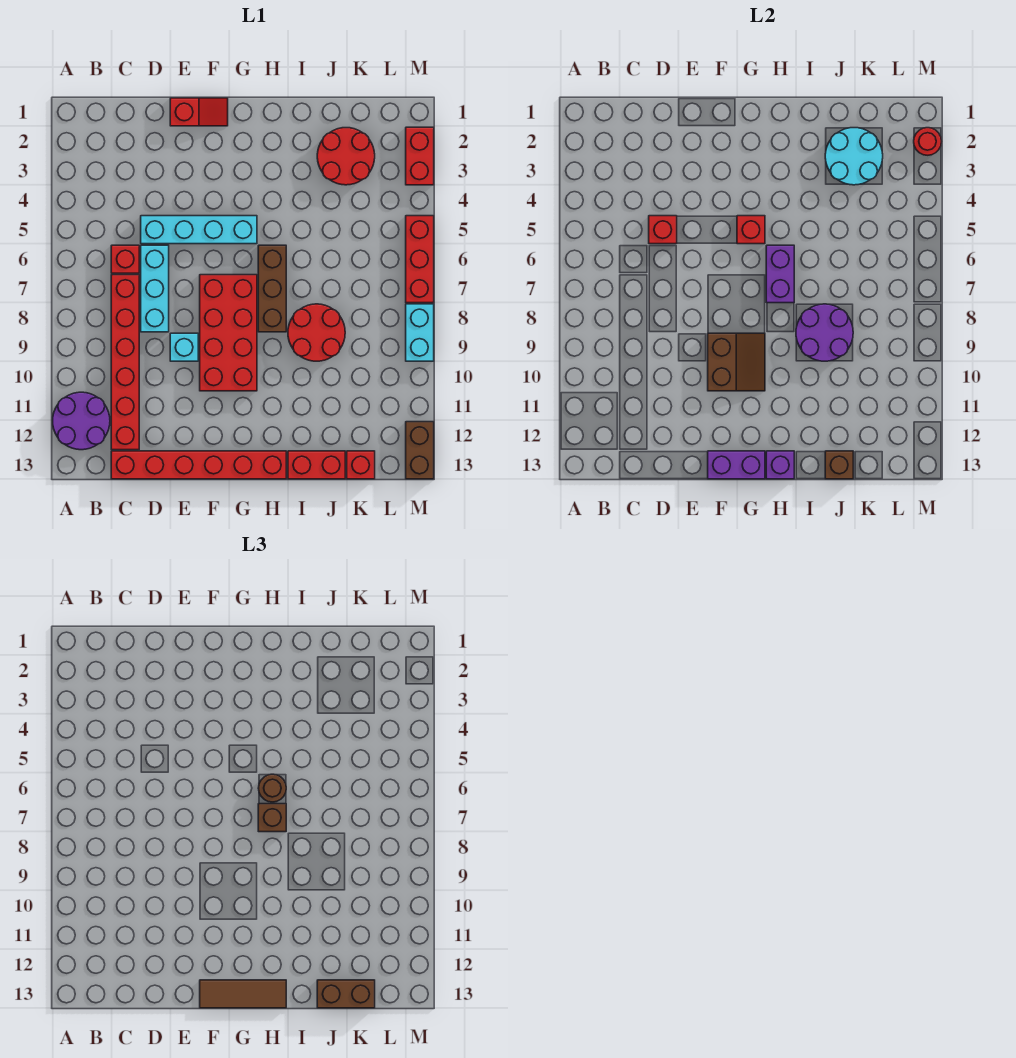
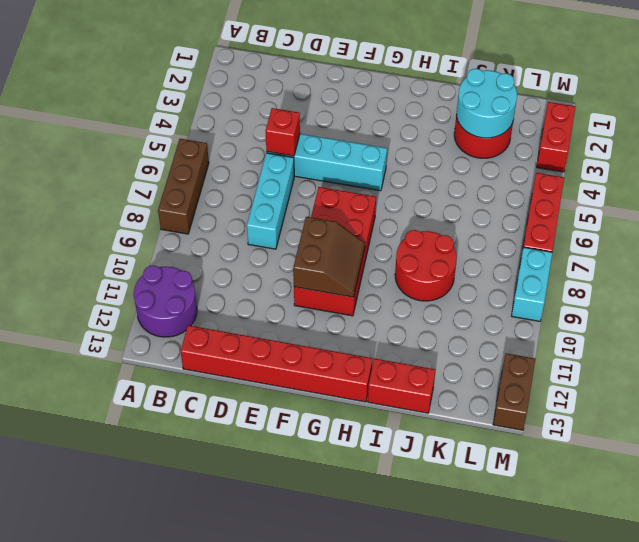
brown 1x3 brick [158,139,209,234] -> brown 1x3 brick moved to [258,245,286,332]
none -> red 1x1 brick [111,245,139,273]
none -> red 1x6 brick [111,275,139,450]
none -> red 1x2 slope [170,98,228,126]
none -> cyan 1x1 brick [170,333,198,361]

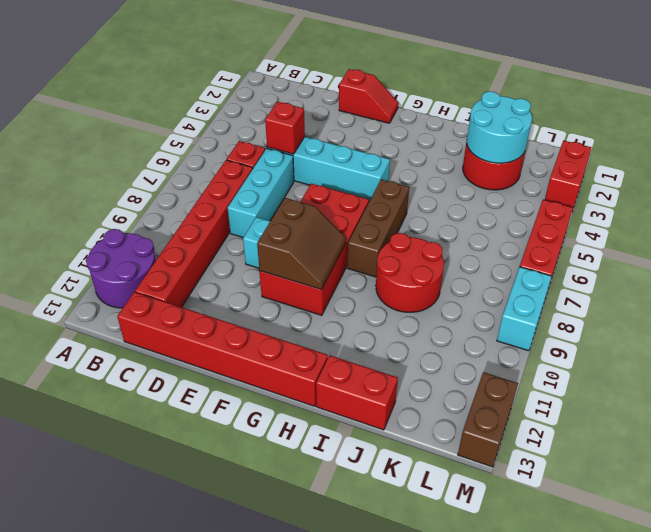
none -> red 1x1 brick [347,451,375,479]
none -> purple 1x2 brick [708,451,765,479]
none -> red 1x1 brick [737,216,765,244]
none -> purple 1x2 brick [766,245,794,303]

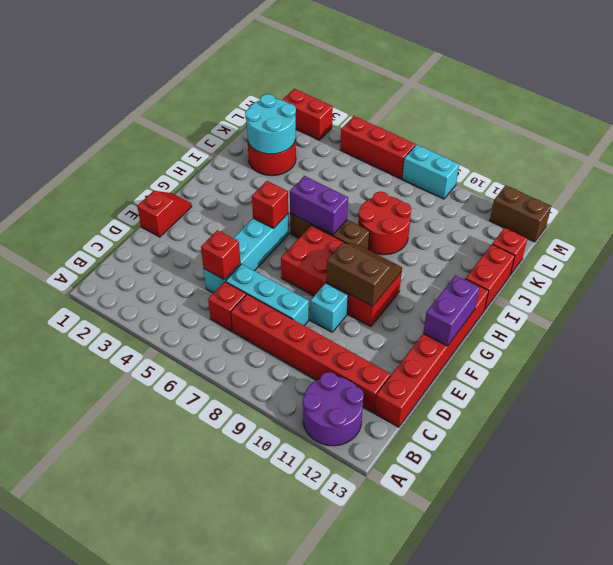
none -> purple 1x1 brick [766,451,794,479]
none -> purple 2x2 round brick [796,304,853,361]
none -> brown 1x1 brick [825,451,853,479]
none -> red 1x1 round brick [914,128,941,155]

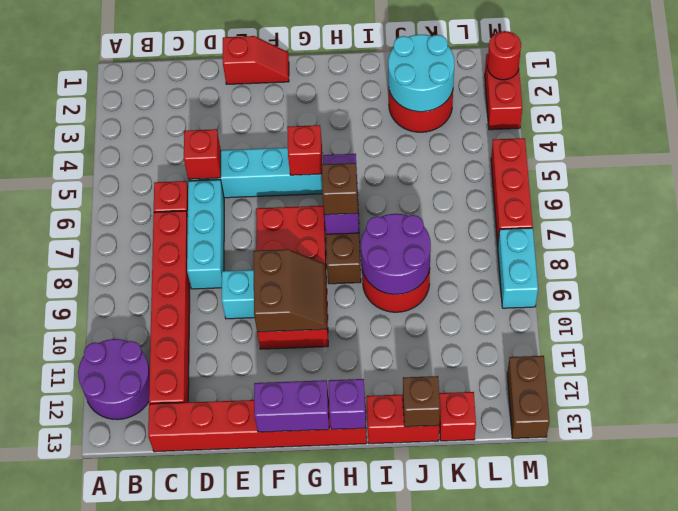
none -> brown 1x3 tile [200,980,286,1008]
none -> brown 1x1 round brick [258,774,286,802]
none -> brown 1x2 brick [317,980,375,1008]

